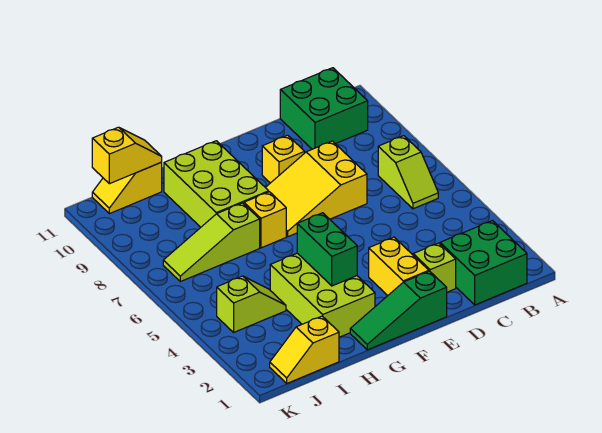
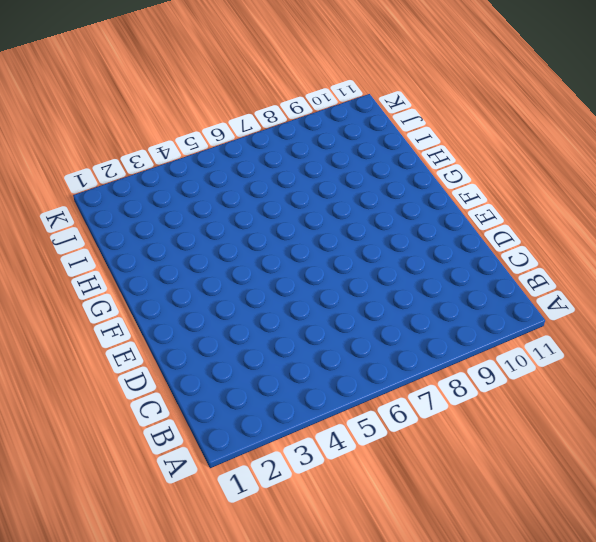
none -> green 2x2 brick [440,221,527,305]
none -> lime 1x2 slope [378,136,438,209]
none -> green 2x2 brick [280,68,368,149]

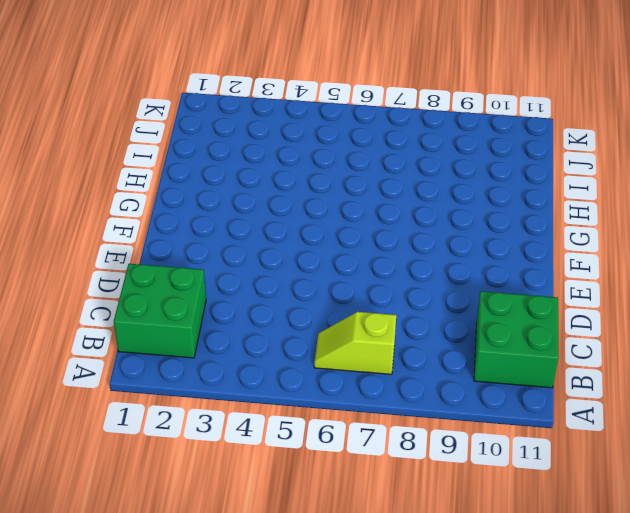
none -> lime 1x1 brick [413,243,456,292]
none -> yellow 2x3 slope [265,141,367,237]
none -> green 1x3 slope [350,271,447,350]

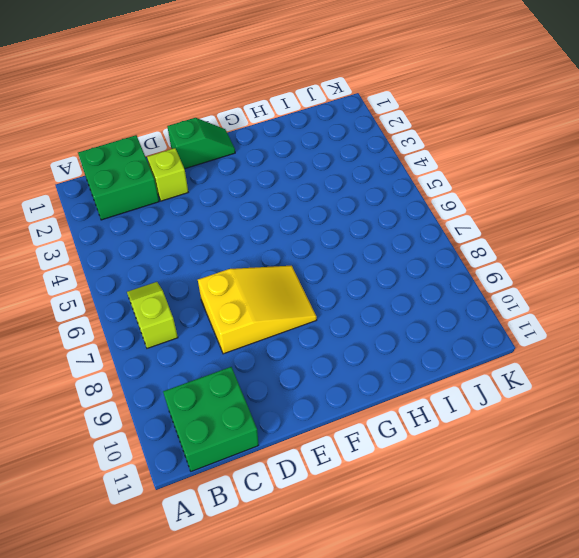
green 1x2 slope [167,118,235,169] -> green 1x3 slope [350,271,447,350]
none -> yellow 1x2 brick [369,237,429,295]
none -> yellow 1x1 brick [262,135,305,183]
none -> lime 2x3 brick [270,253,375,337]

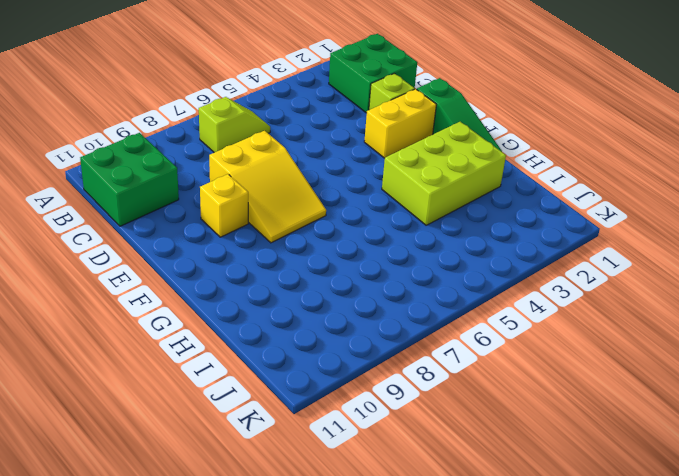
none -> yellow 1x1 brick [244,192,286,248]
none -> lime 2x3 brick [164,141,269,227]
none -> lime 1x3 slope [163,203,260,282]

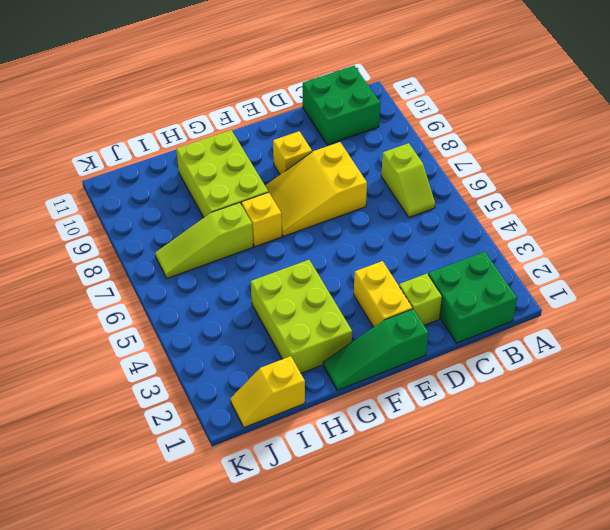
none -> lime 1x2 slope [217,276,286,332]
none -> yellow 1x2 slope [92,162,162,214]
none -> green 1x2 brick [297,213,357,286]

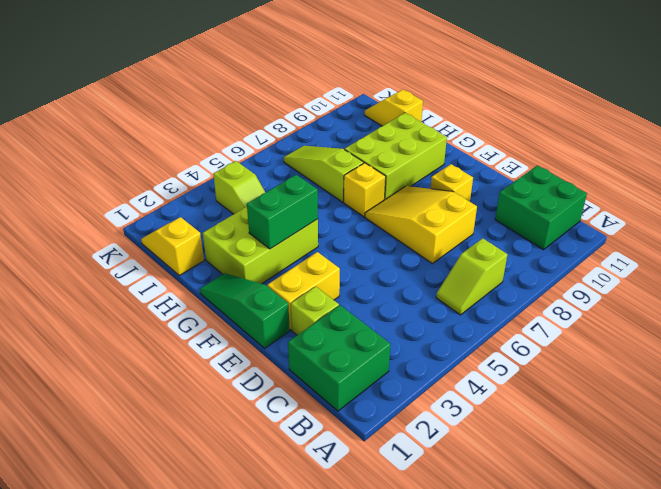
none -> yellow 1x2 slope [92,127,162,184]

